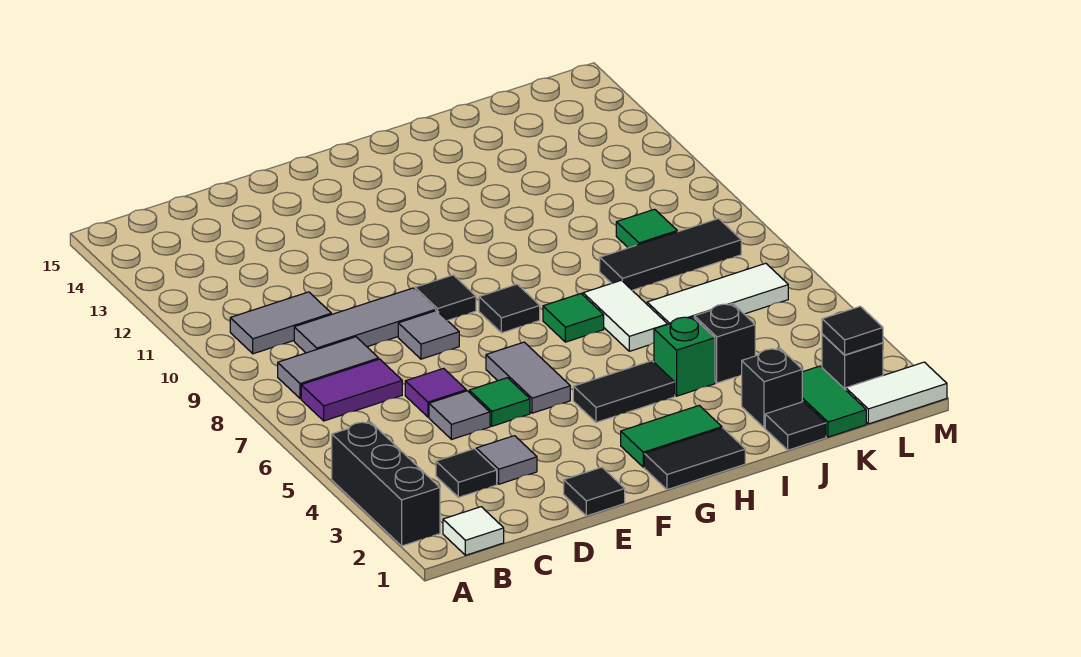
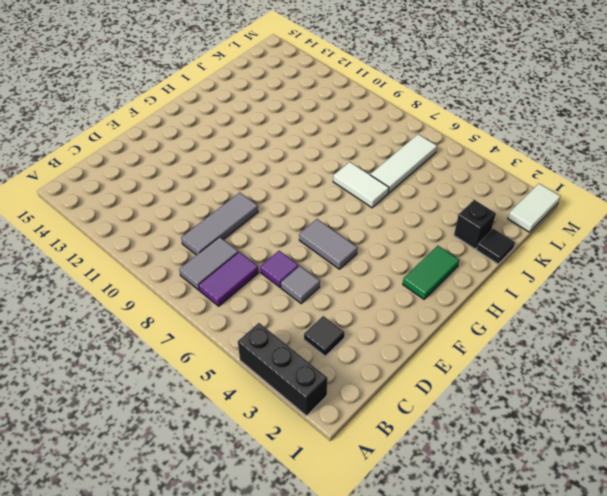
none -> white 1x1 tile [443,507,504,555]
none -> grey 1x2 tile [230,292,331,354]
none -> grey 1x1 tile [476,436,537,484]
none -> black 1x1 tile [564,467,625,516]

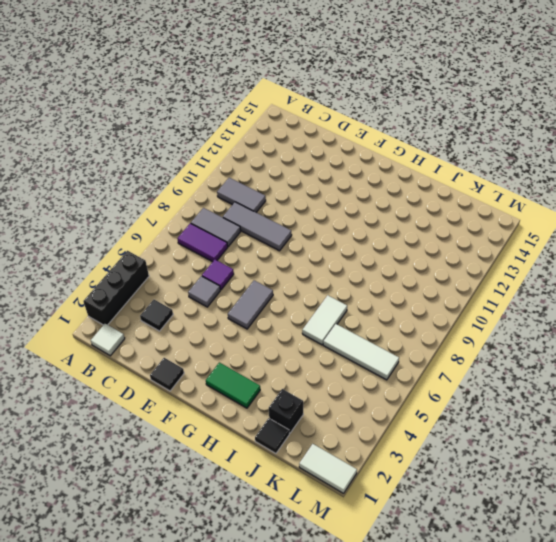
none -> grey 1x1 tile [476,436,537,484]
none -> green 1x1 tile [469,378,530,426]
none -> grey 1x1 tile [398,310,459,359]
none -> black 1x1 tile [415,275,476,321]

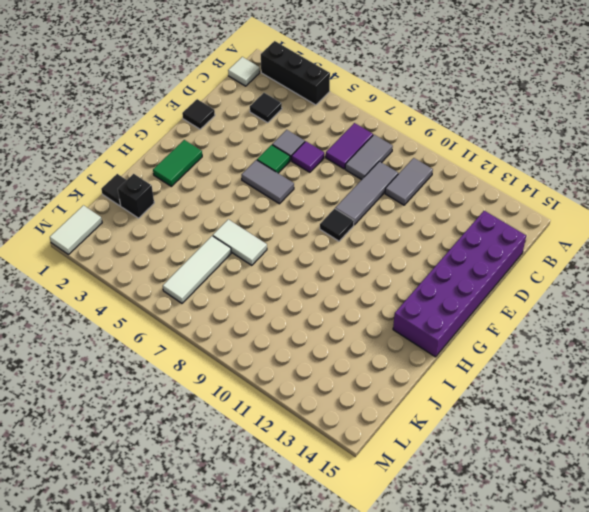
purple 2x6 brick [393,211,526,357] -> none
none -> grey 1x1 tile [476,436,537,484]
none -> grey 1x1 tile [398,310,459,359]
none -> black 1x2 tile [644,428,745,490]
none -> black 1x2 tile [573,361,675,422]

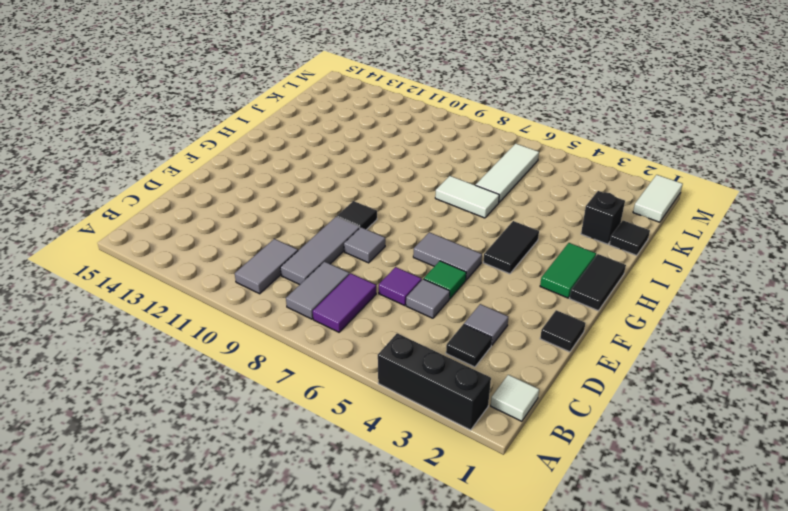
none -> black 1x1 tile [479,284,540,333]
none -> green 1x1 tile [543,294,604,342]
none -> green 1x1 brick [654,316,715,396]
none -> black 1x1 brick [694,303,755,383]

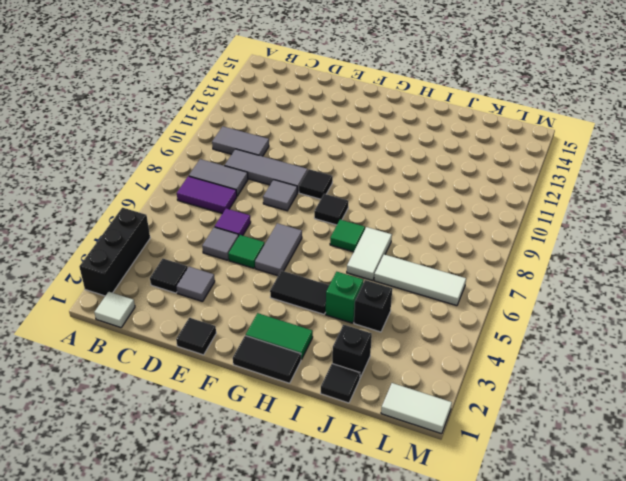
none -> black 1x3 tile [600,219,741,290]
none -> green 1x2 tile [802,366,866,437]
none -> green 1x1 tile [616,209,677,248]
none -> black 1x1 brick [822,334,883,390]

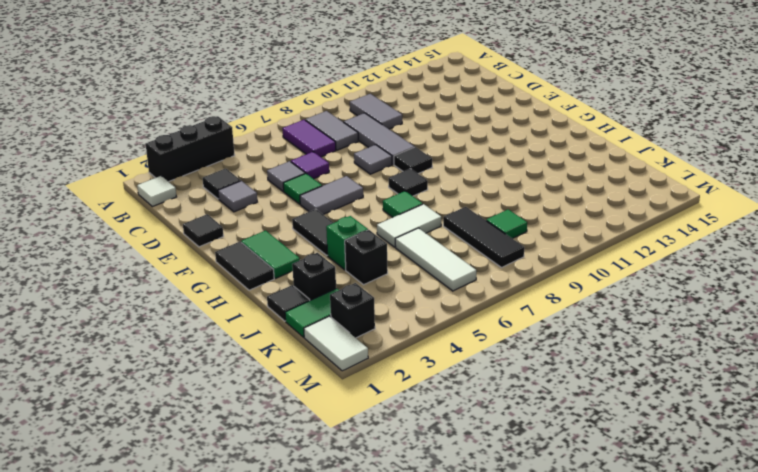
none -> black 1x1 tile [822,306,883,355]

